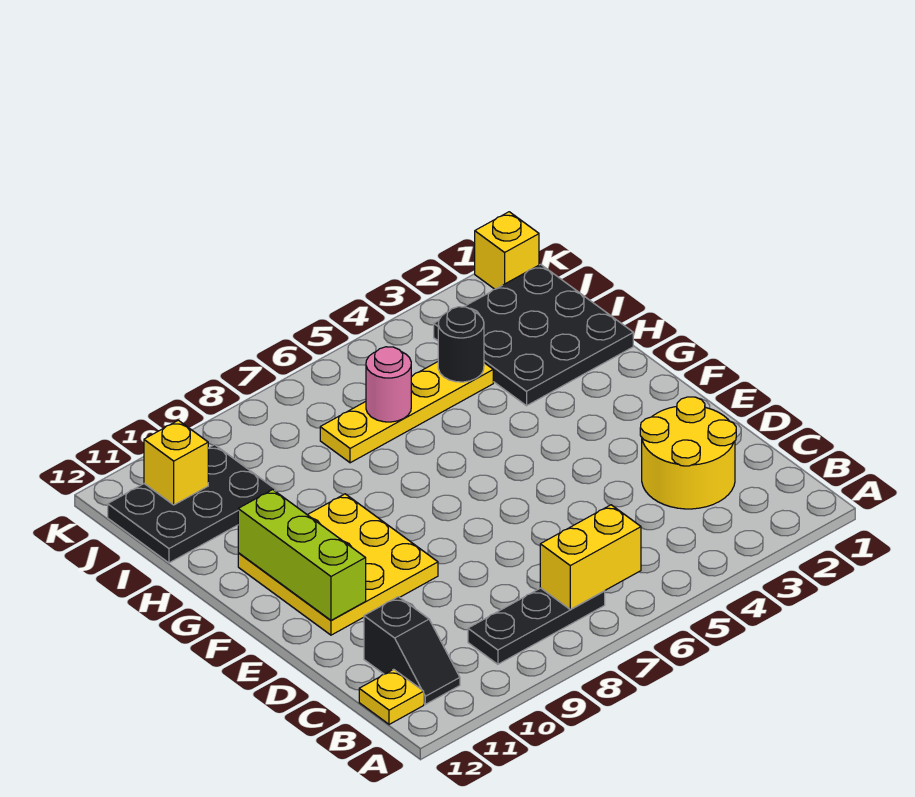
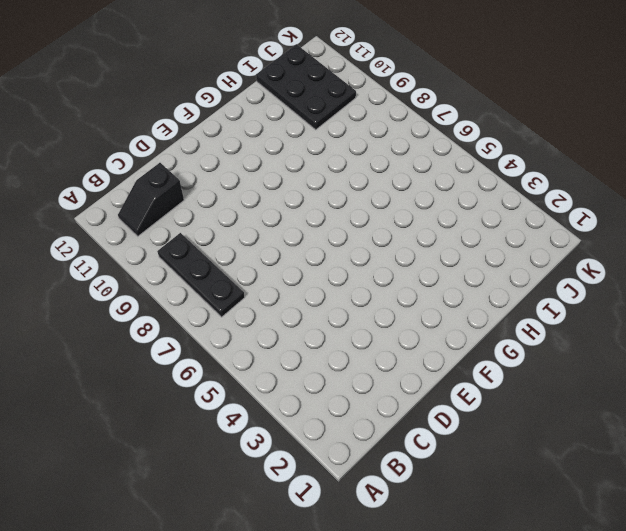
none -> yellow 1x1 plate [359,669,424,724]
none -> yellow 2x2 round brick [640,397,736,509]
none -> yellow 3x3 plate [238,494,438,635]

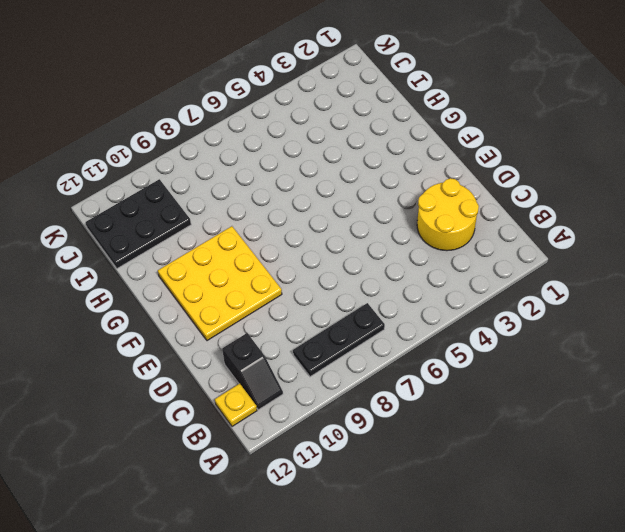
none -> black 3x3 plate [434,264,633,406]
none -> yellow 1x4 plate [320,362,493,463]
none -> yellow 1x1 brick [475,212,539,289]

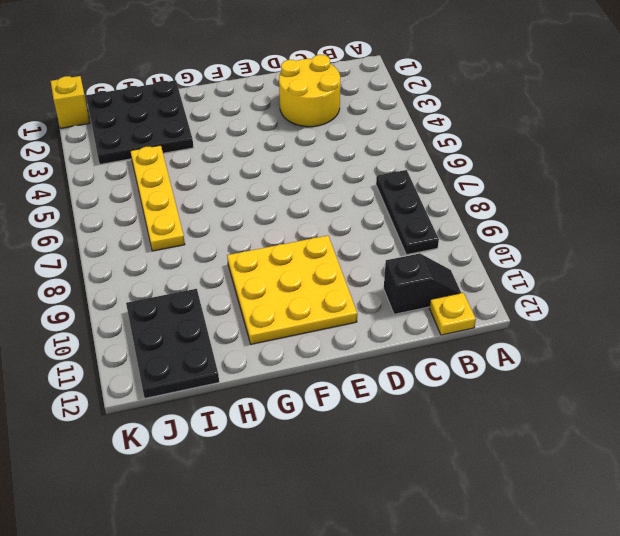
none -> yellow 1x2 brick [540,505,641,609]
none -> lime 1x3 brick [238,490,366,620]
none -> black 1x1 round brick [438,307,484,382]

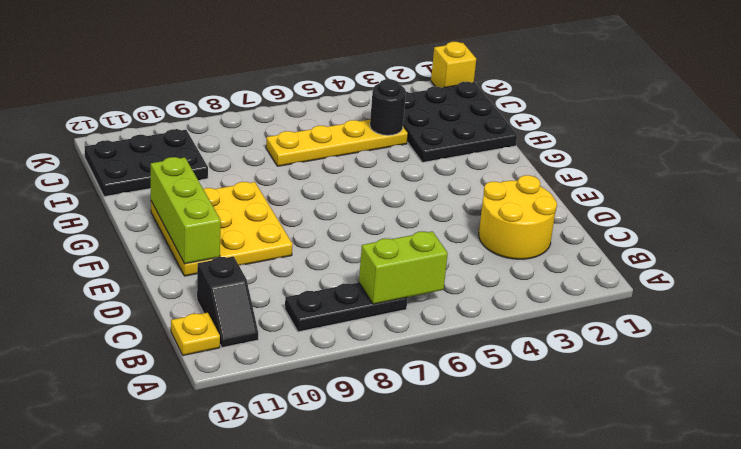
lime 1x2 brick [359,231,448,304] -> yellow 1x2 brick [540,505,641,609]
none -> pink 1x1 round brick [366,347,411,422]
none -> yellow 1x1 brick [144,420,208,505]

